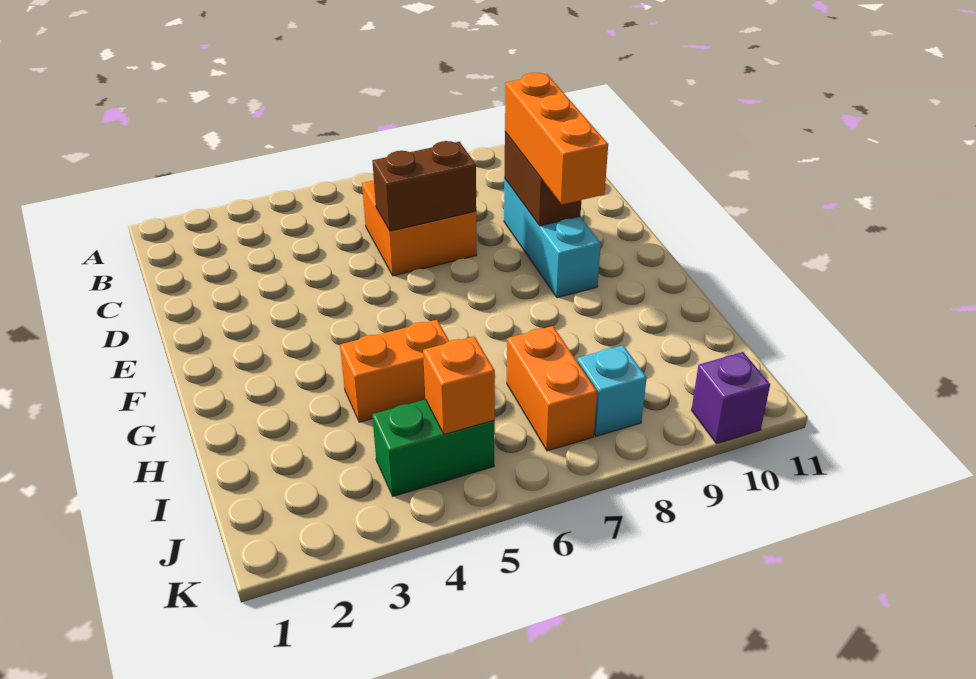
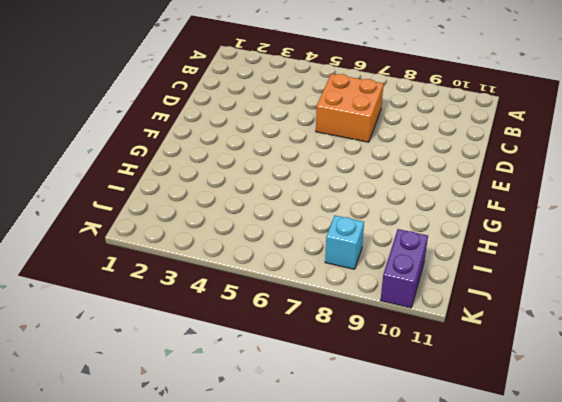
purple 1x2 brick [380,229,428,308] -> purple 1x1 brick [692,352,770,444]
none -> cyan 1x3 brick [504,179,601,298]
none -> orange 1x2 brick [340,320,449,422]

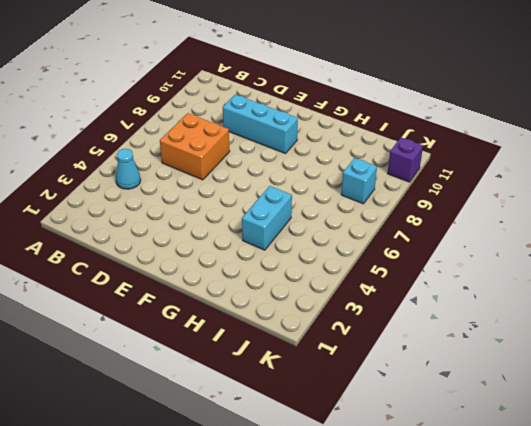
cyan 1x1 cone [116,149,141,189] -> none
cyan 1x2 brick [242,186,292,250] -> orange 1x2 brick [340,320,449,422]
none -> orange 1x2 brick [507,326,597,451]
none -> green 1x2 brick [372,400,495,496]

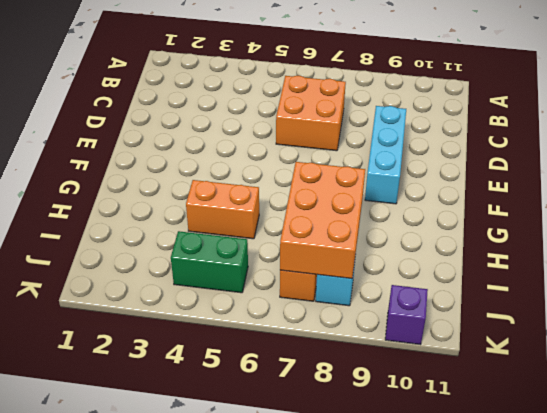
orange 2x3 brick [280,162,365,279] -> none
none -> brown 1x2 brick [372,141,476,231]
none -> brown 1x2 brick [504,132,581,226]

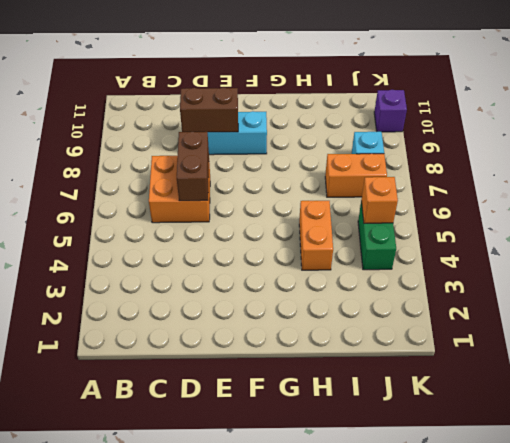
none -> orange 1x3 brick [505,73,608,205]

